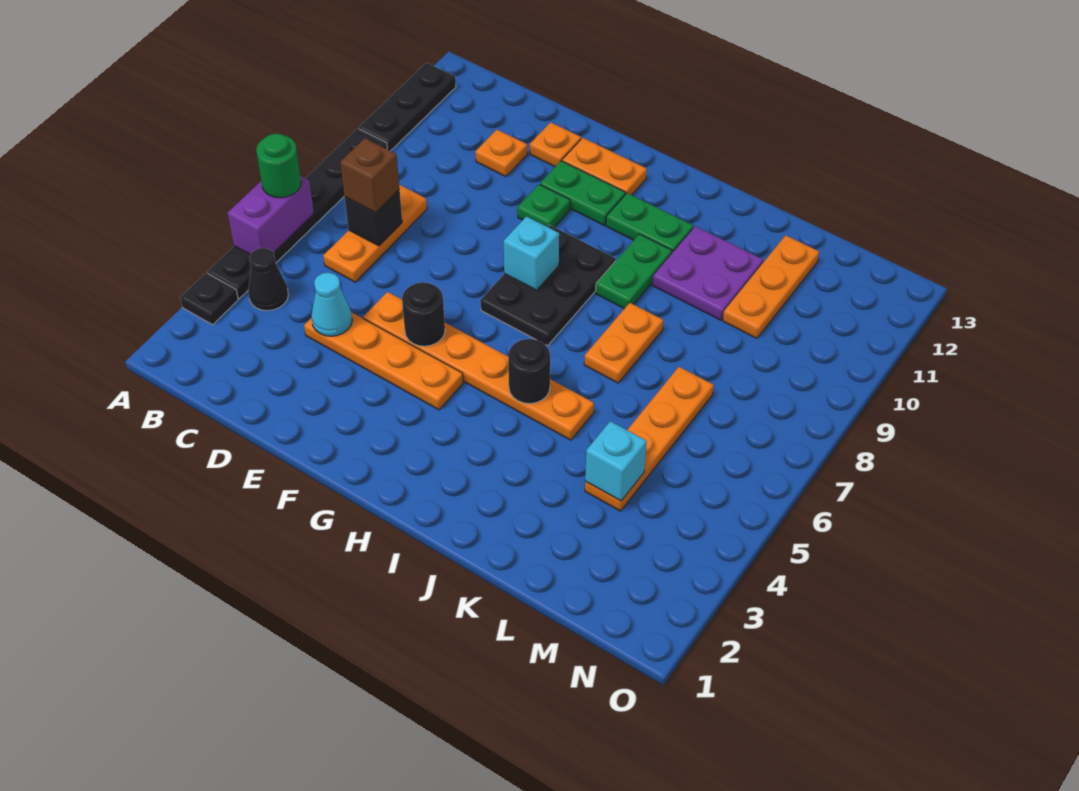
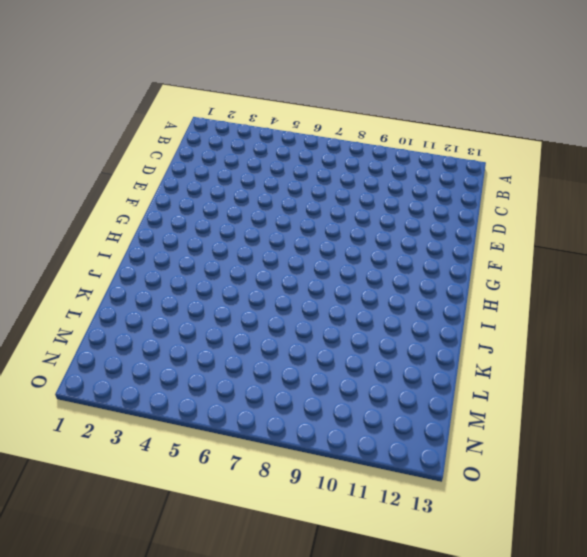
none -> black 1x1 plate [180,273,238,325]
none -> black 1x6 plate [208,128,387,298]
none -> black 1x3 plate [359,63,456,151]

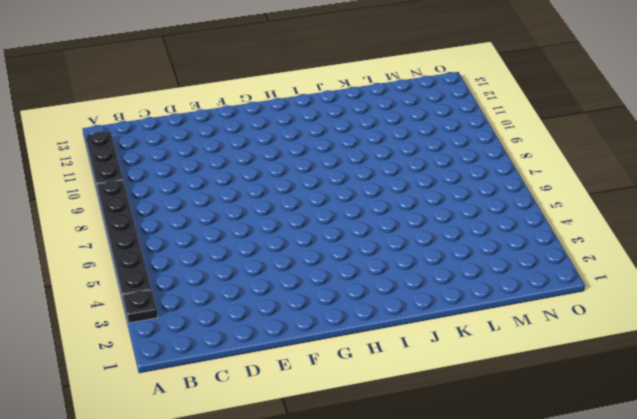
none -> black 1x1 cone [248,248,288,311]
none -> orange 1x3 plate [323,185,427,282]
none -> orange 1x4 plate [304,312,463,410]

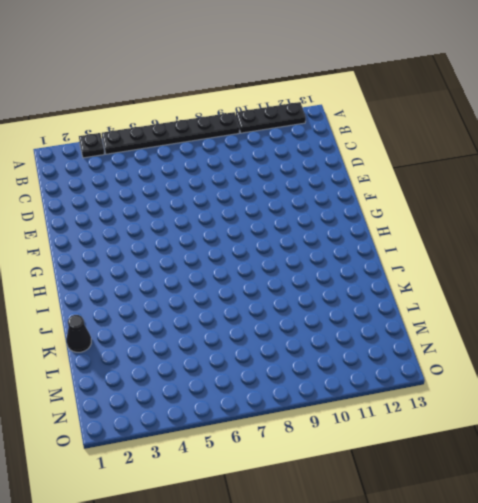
black 1x1 cone [66,315,91,352] -> black 1x1 cone moved to [248,248,288,311]
none -> orange 1x3 plate [323,185,427,282]
none -> orange 1x4 plate [304,312,463,410]
none -> orange 1x1 plate [475,130,527,176]

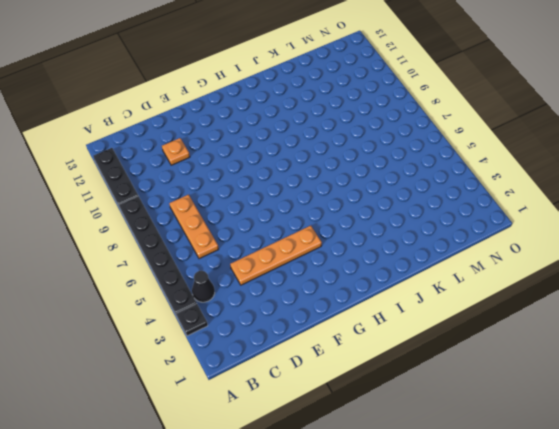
none -> orange 1x6 plate [363,292,594,440]
none -> orange 1x1 plate [530,122,581,167]
none -> green 1x1 plate [517,184,570,227]

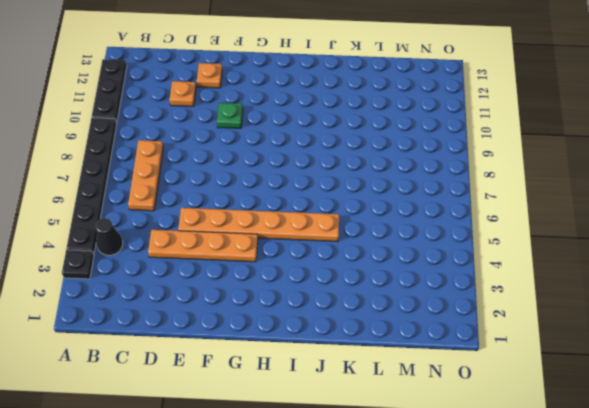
none -> green 1x2 plate [540,161,625,225]
none -> orange 1x2 plate [562,138,647,195]
none -> black 2x3 plate [480,225,616,346]

